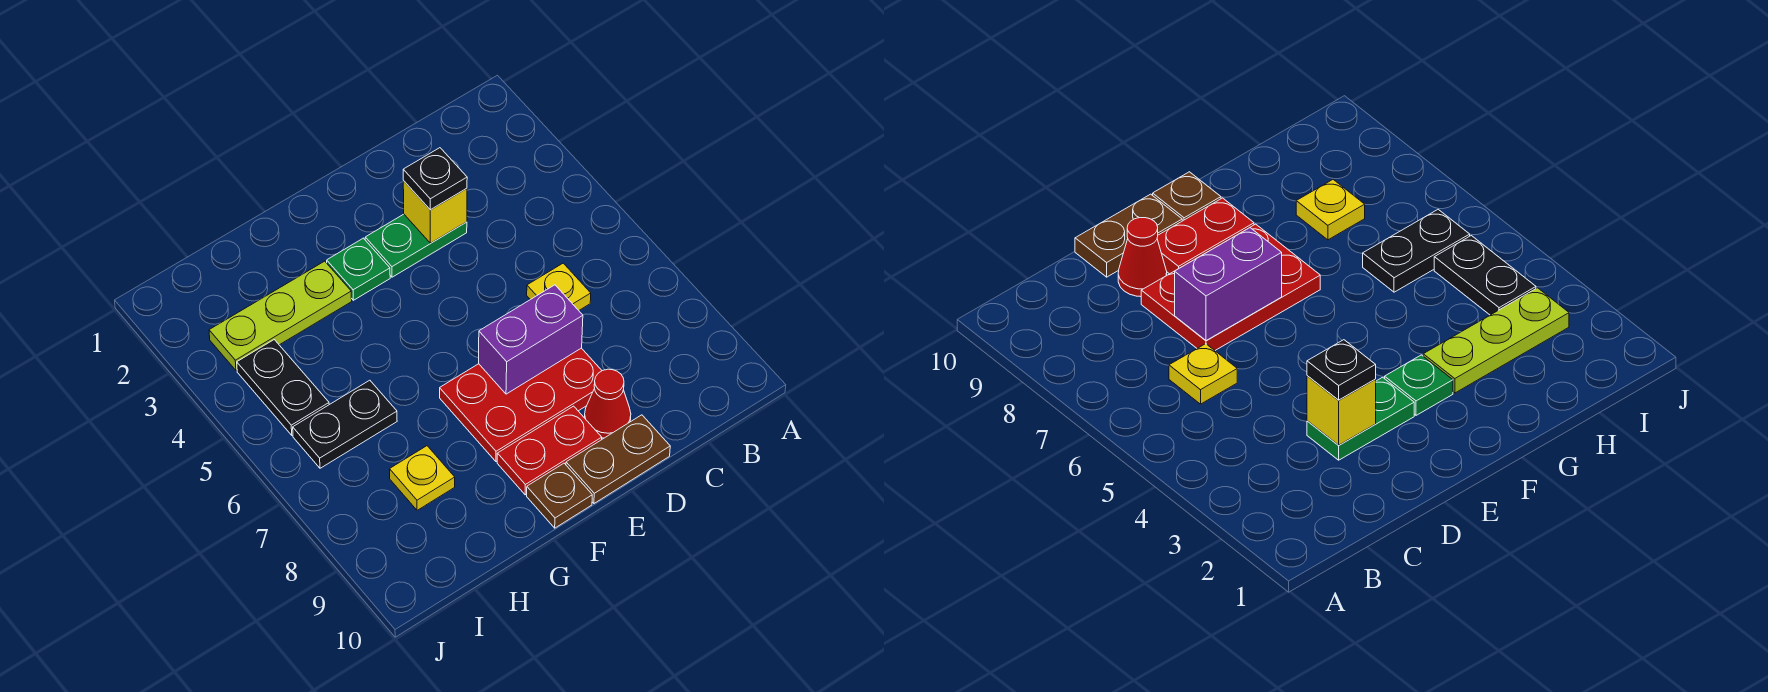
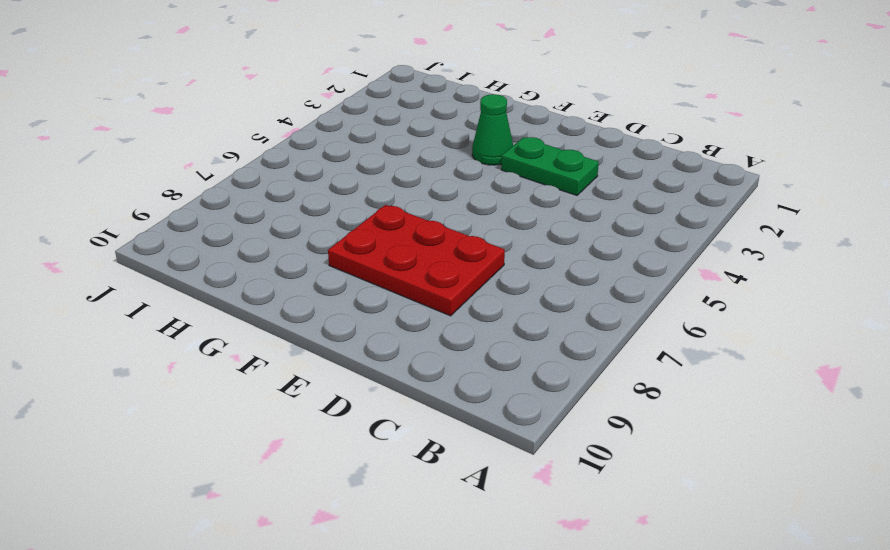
green 1x1 cone [472,94,513,165] -> green 1x1 plate [327,238,390,300]
none -> yellow 1x1 plate [527,263,591,310]
none -> red 1x1 cone [584,369,631,438]
none -> brown 1x2 plate [566,415,670,503]

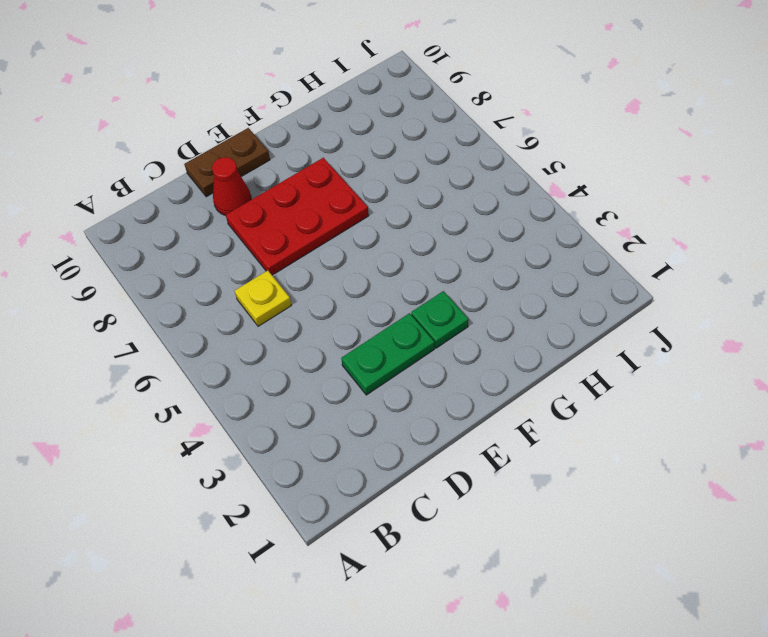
none -> red 1x2 plate [497,406,602,495]
none -> brown 1x1 plate [527,463,592,528]
none -> lime 1x3 plate [209,261,352,371]

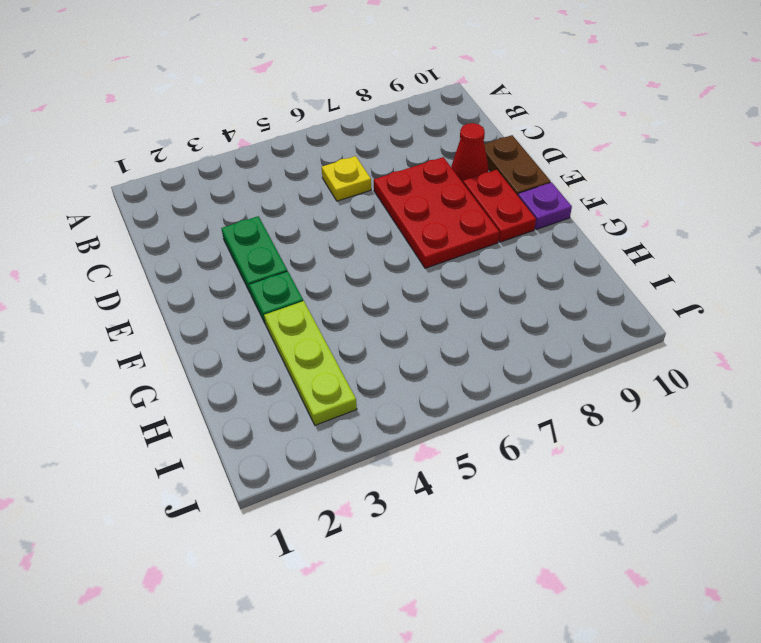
purple 1x1 plate [518,182,572,230] -> brown 1x1 plate [527,463,592,528]
none -> black 1x2 plate [293,380,397,468]
none -> yellow 1x1 plate [390,446,455,510]
none -> black 1x2 plate [237,340,329,435]

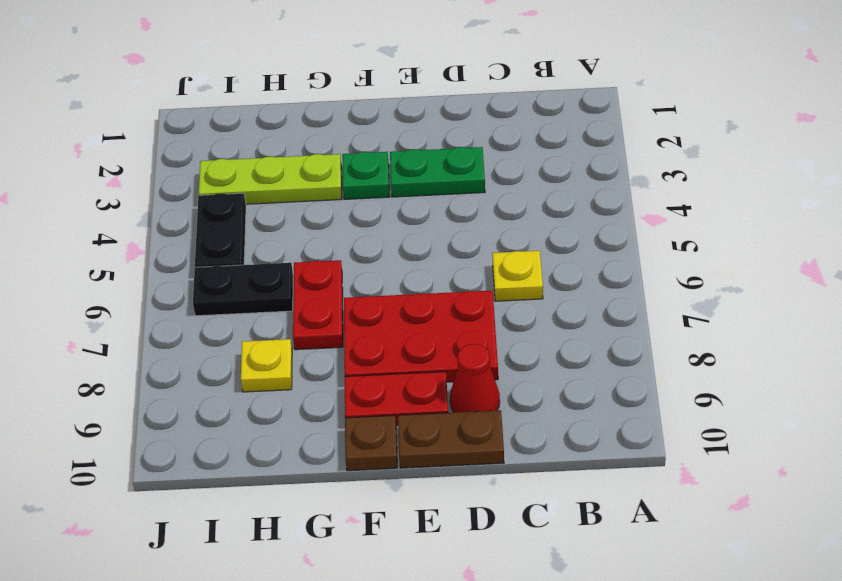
red 1x2 plate [293,260,343,350] -> none
none -> yellow 1x1 brick [403,181,467,243]
none -> purple 1x2 brick [479,285,583,394]
none -> black 1x1 plate [403,148,467,210]

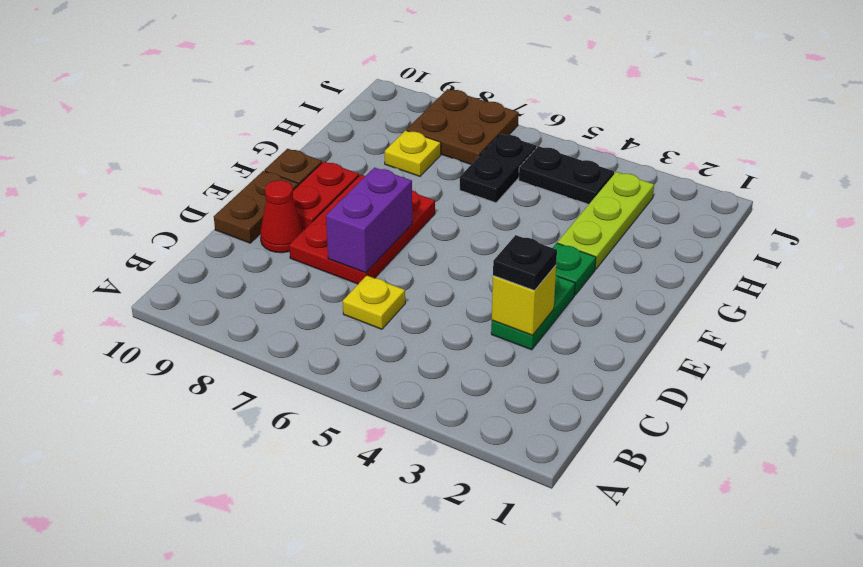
brown 2x2 plate [407,89,519,164] -> none

